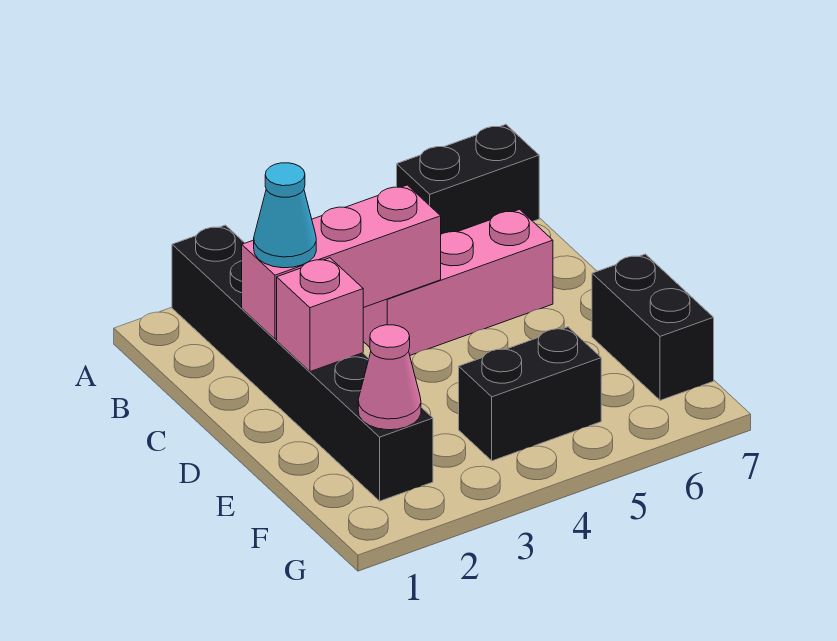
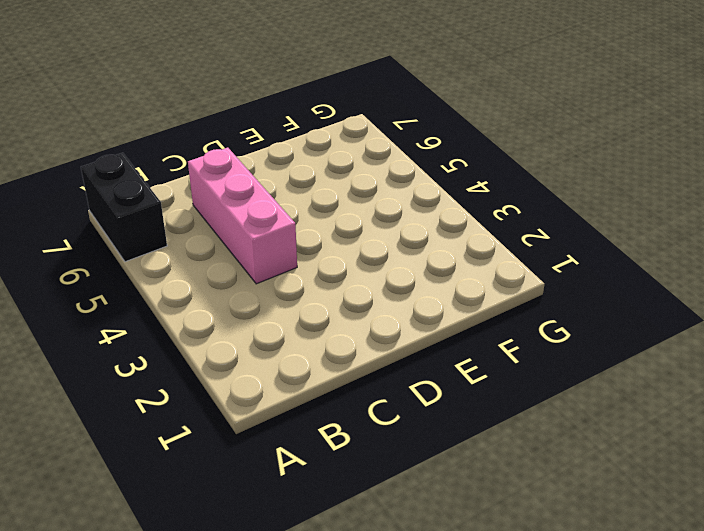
none -> black 1x6 brick [172,225,433,501]
none -> black 1x2 brick [592,254,714,400]

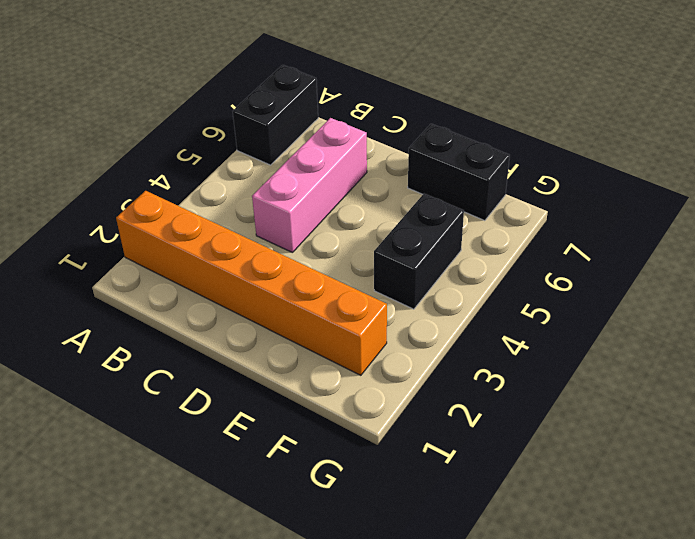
orange 1x6 brick [116,191,387,375] -> black 1x6 brick [172,225,433,501]
none -> pink 1x3 brick [242,185,441,339]
none -> pink 1x1 brick [277,258,363,372]

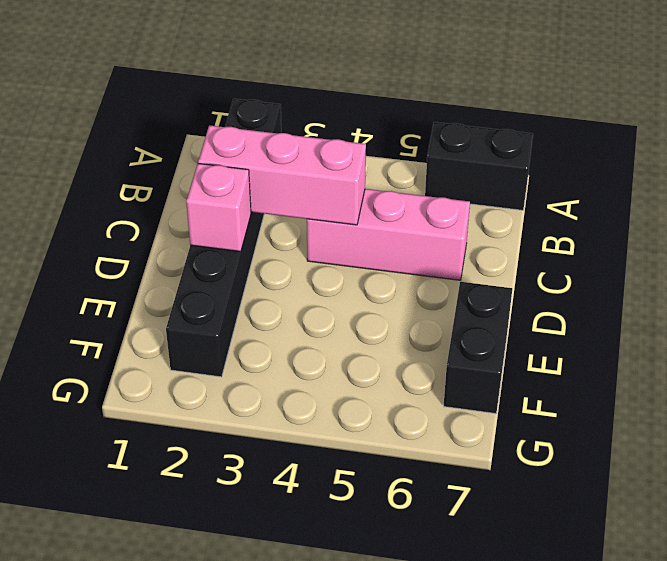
none -> black 1x2 brick [459,327,601,461]
none -> pink 1x1 cone [358,325,421,430]

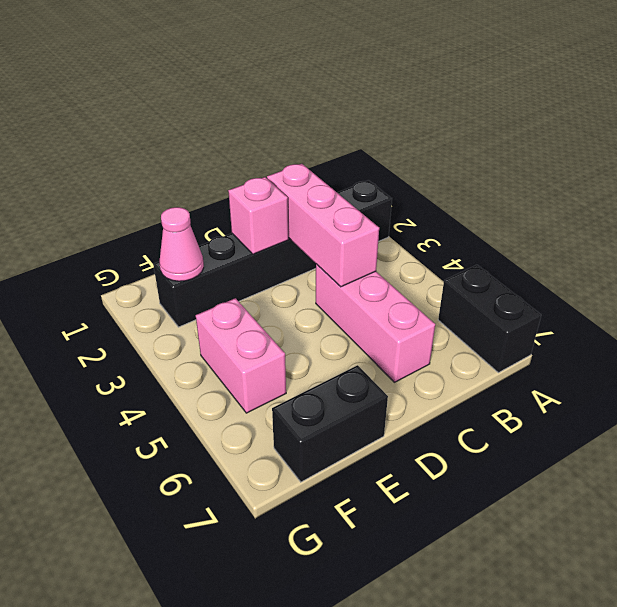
pink 1x2 brick [196,298,286,413] -> black 1x2 brick [459,327,601,461]
none -> cyan 1x1 cone [254,163,316,268]

